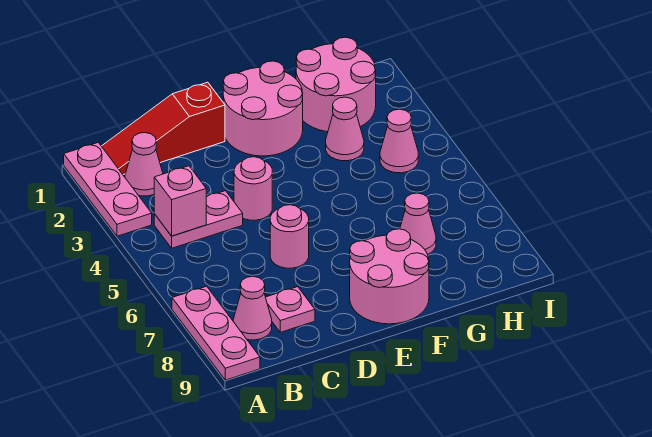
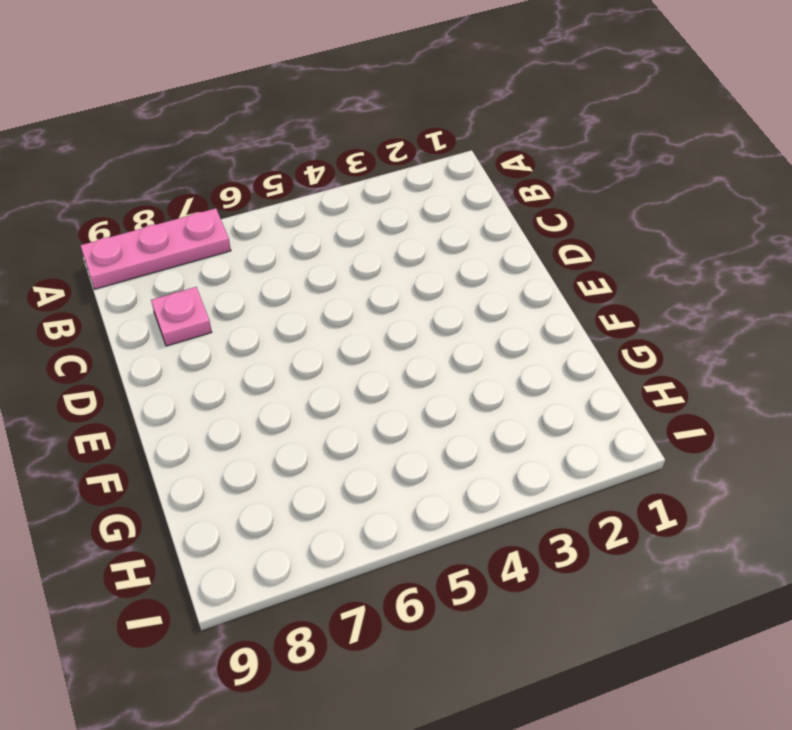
none -> pink 1x3 plate [64,143,152,236]
none -> red 1x3 slope [102,82,225,175]
none -> pink 1x1 cone [125,133,163,196]

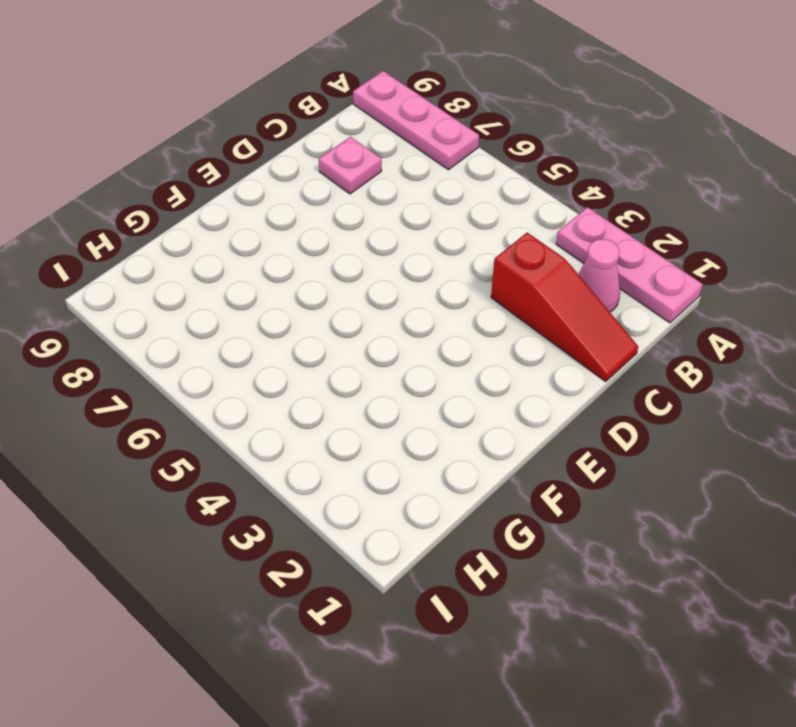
red 1x3 slope [491,233,638,382] -> red 1x3 slope turned to [102,82,225,175]
none -> pink 1x2 plate [154,191,243,248]
none -> pink 1x1 cone [233,276,272,340]
none -> pink 1x1 round brick [234,157,272,220]

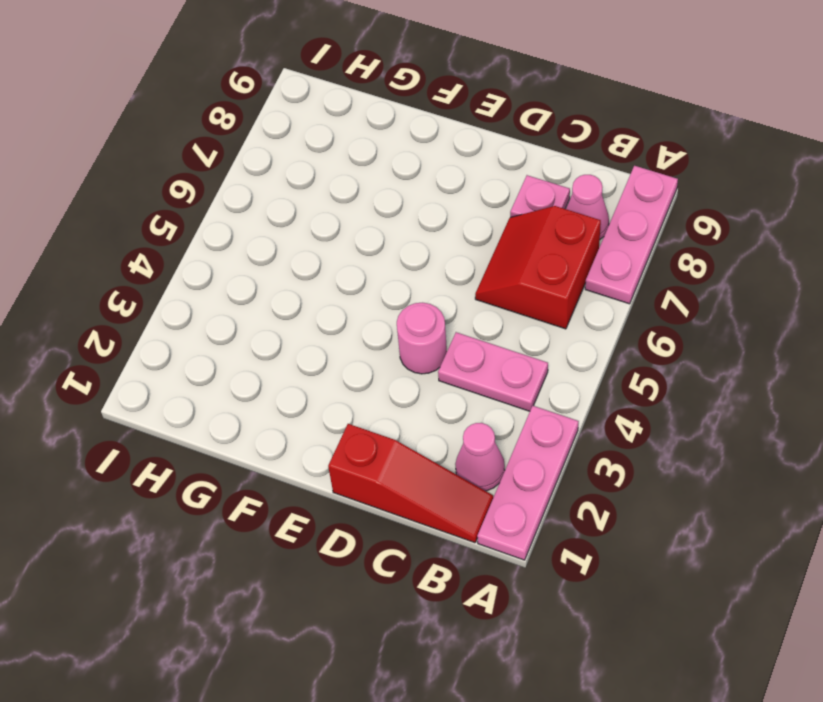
red 2x2 slope [475,206,601,329] -> none
none -> pink 1x1 round brick [270,205,309,268]
none -> pink 2x2 round brick [223,61,303,156]
none -> pink 2x2 round brick [350,229,429,324]

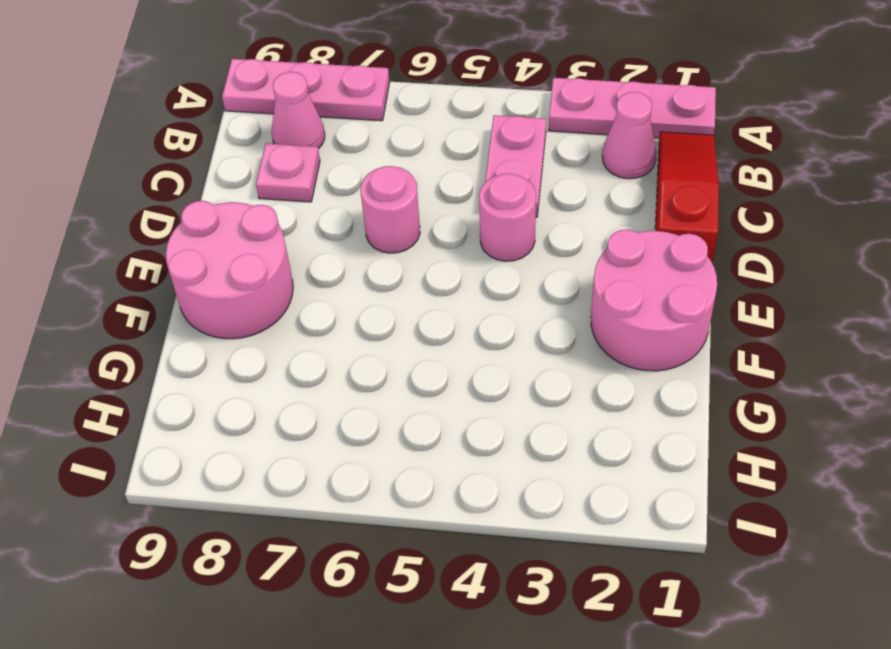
none -> pink 2x2 round brick [296,37,376,132]
none -> pink 1x1 cone [326,97,364,161]
none -> pink 1x1 cone [400,193,436,254]

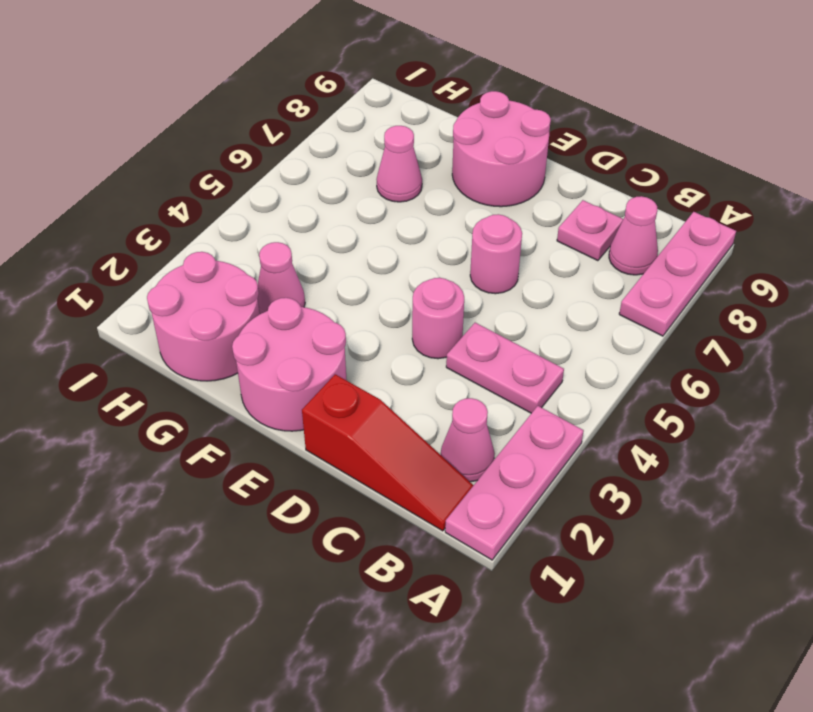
none -> pink 1x1 cone [380,109,418,173]
none -> pink 1x1 brick [154,166,206,236]

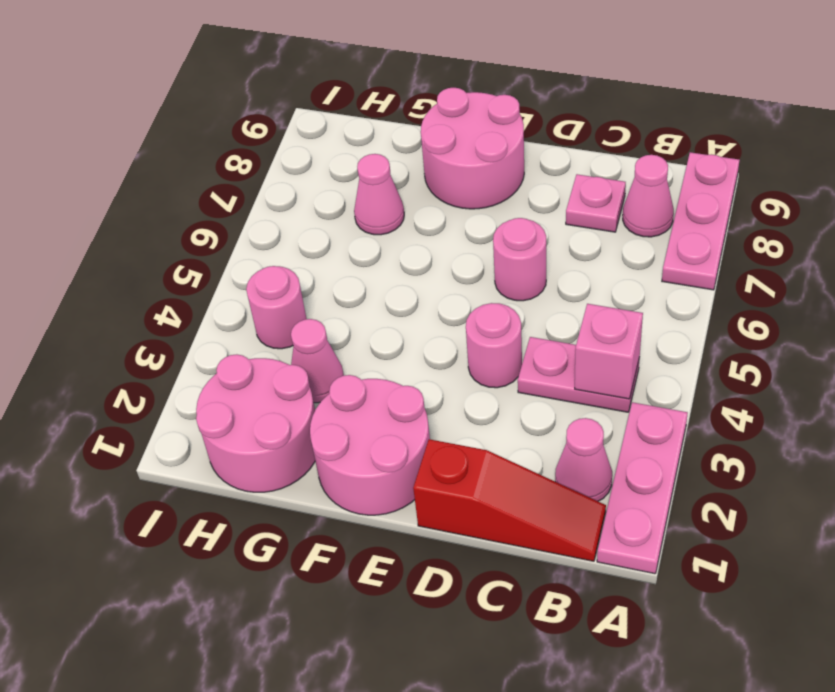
pink 1x1 round brick [246,266,307,349] -> pink 1x1 cone [380,109,418,173]

